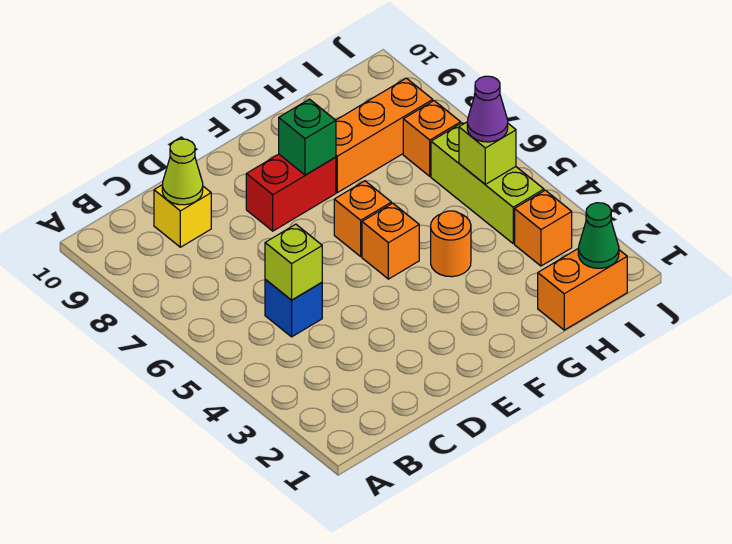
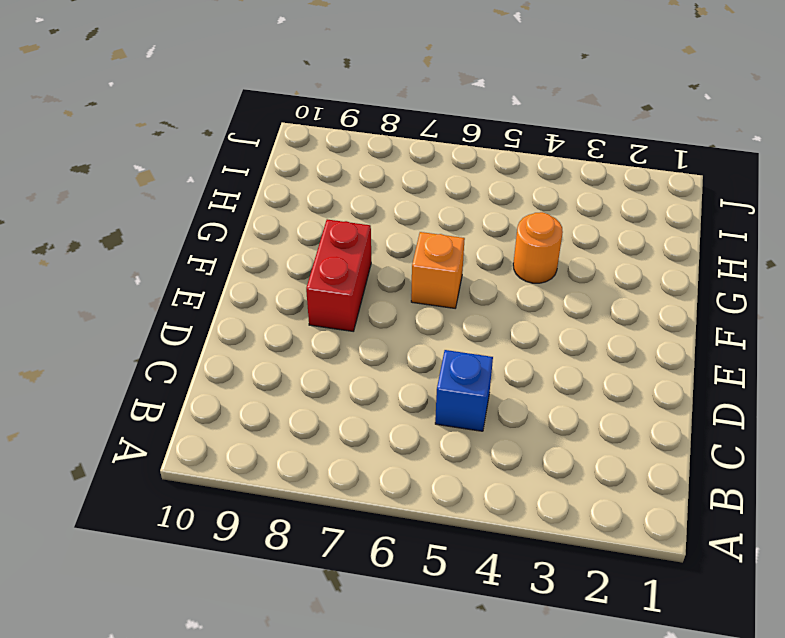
none -> yellow 1x1 brick [154,185,211,247]
none -> orange 1x1 brick [362,203,419,279]
none -> orange 1x3 brick [336,78,433,193]

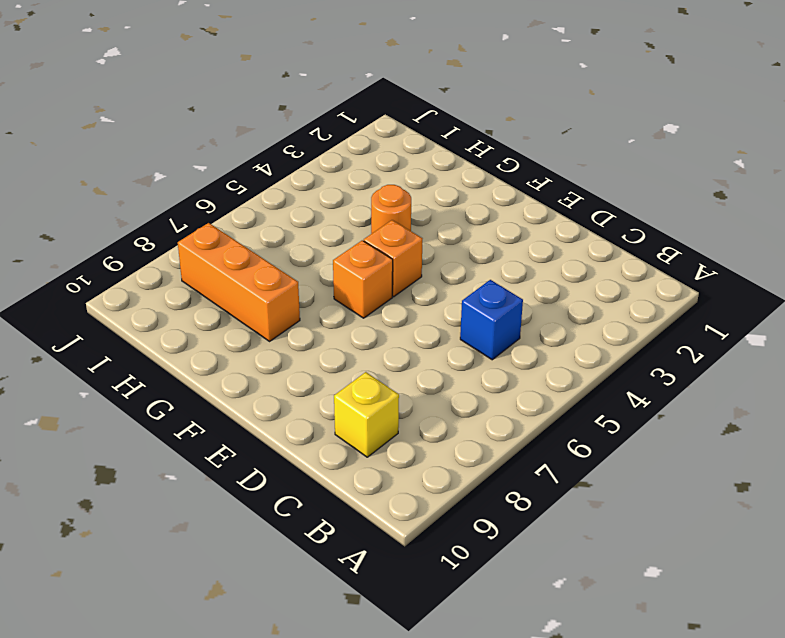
none -> red 1x2 brick [246,154,336,231]
none -> orange 1x2 brick [538,248,627,330]
none -> orange 1x1 brick [515,190,572,266]

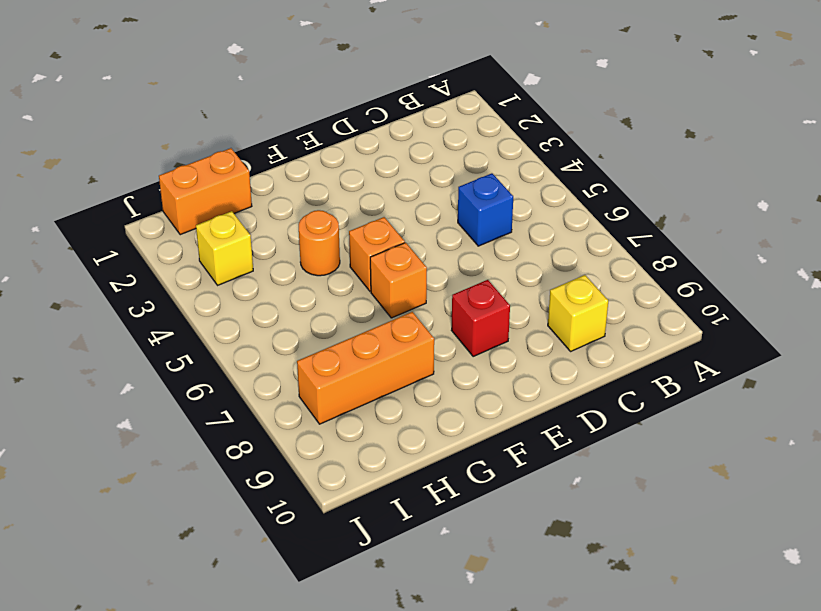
red 1x1 brick [451,280,510,356] -> red 1x2 brick [246,154,336,231]
yellow 1x1 brick [196,211,253,285] -> orange 1x1 brick [515,190,572,266]
none -> lime 1x3 brick [431,123,544,243]
none -> orange 1x1 brick [403,101,461,176]
none -> lime 1x1 brick [265,224,322,300]

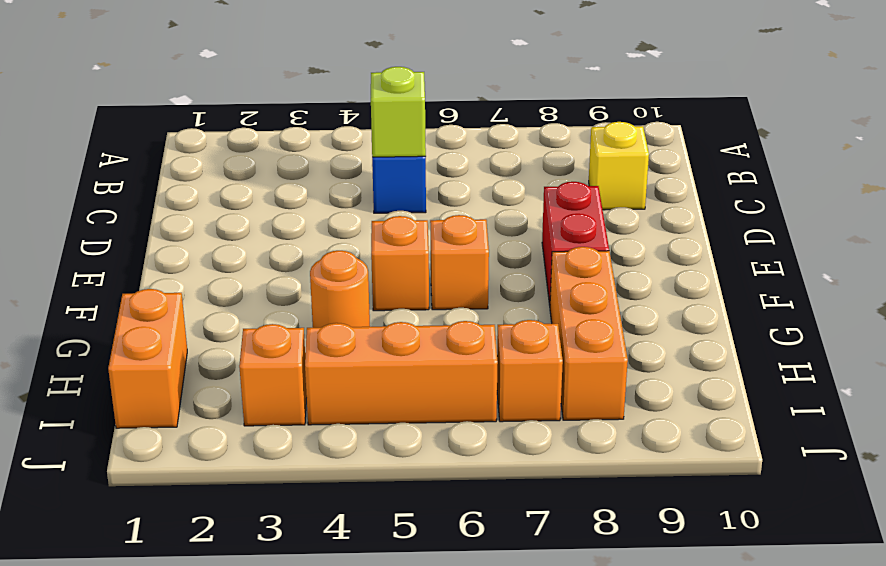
orange 1x3 brick [305,321,498,425] -> lime 1x3 brick [431,123,544,243]
none -> lime 1x1 cone [162,139,203,205]
none -> green 1x1 brick [279,99,336,175]
none -> green 1x1 cone [578,203,619,268]

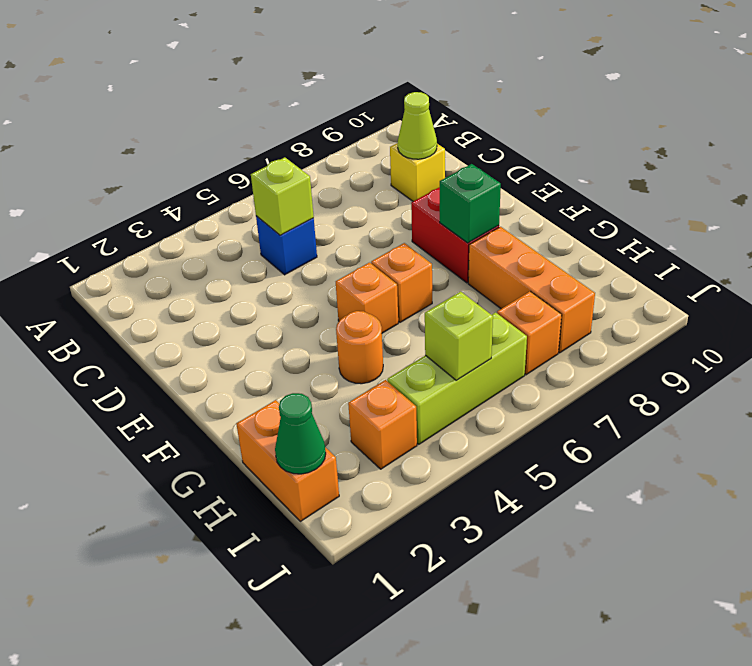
none -> purple 1x1 cone [467,76,508,142]

